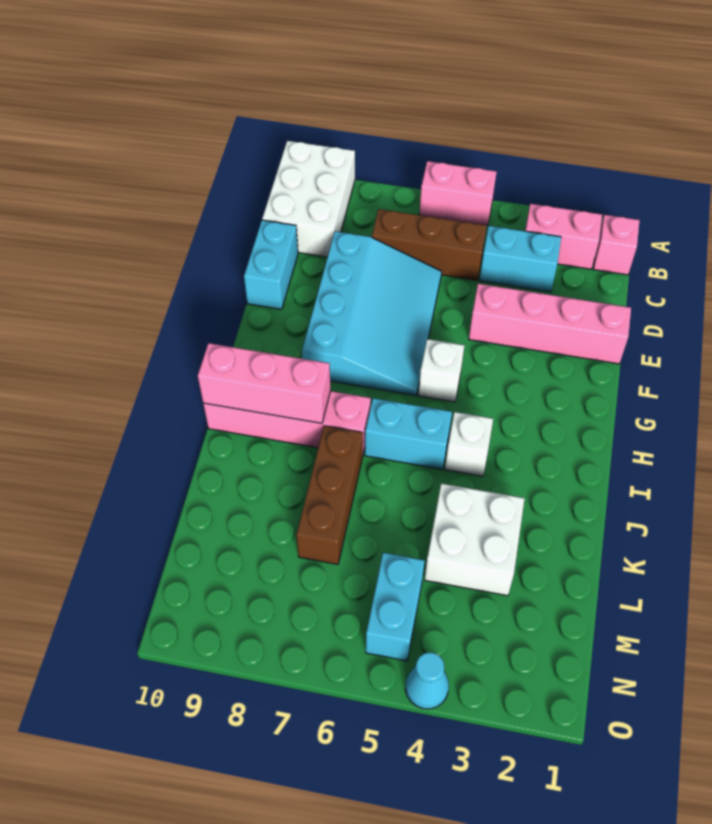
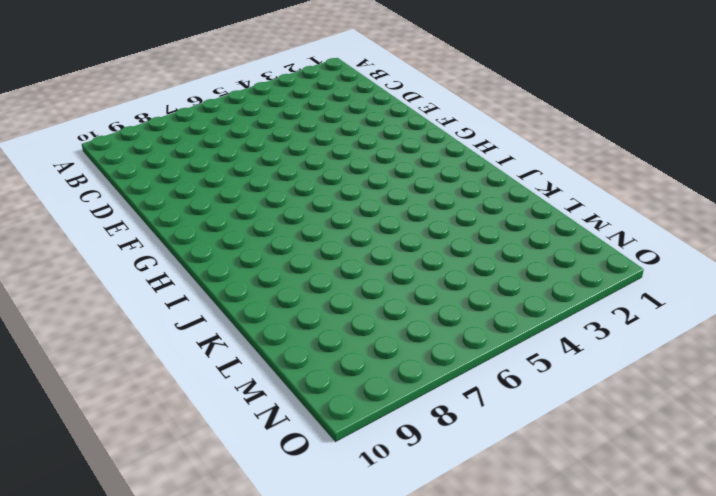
none -> pink 1x2 brick [419,161,496,226]
none -> white 2x3 brick [262,141,355,257]
none -> pink 1x1 brick [593,215,640,275]

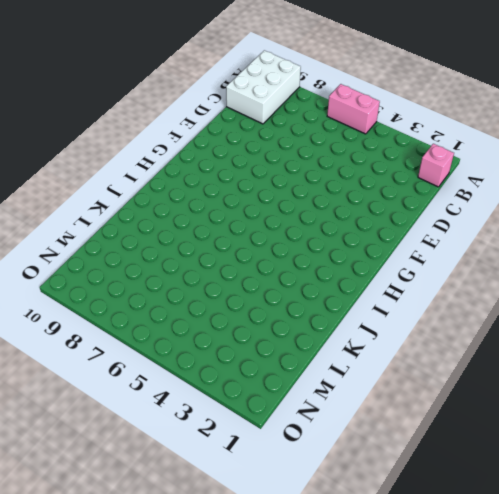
none -> pink 1x2 brick [525,204,602,269]
none -> cyan 1x2 brick [480,226,561,292]
none -> brown 1x3 brick [372,209,487,280]

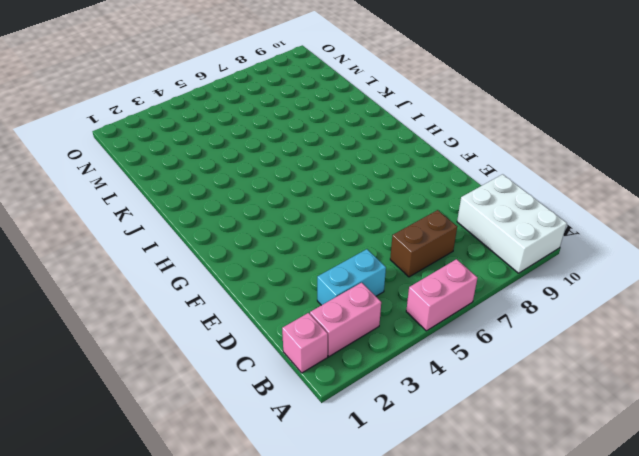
brown 1x2 brick [390,210,457,277] -> brown 1x3 brick [372,209,487,280]
none -> cyan 3x4 slope [302,231,442,395]
none -> cyan 1x2 brick [244,220,298,309]
none -> pink 1x4 brick [469,284,631,364]

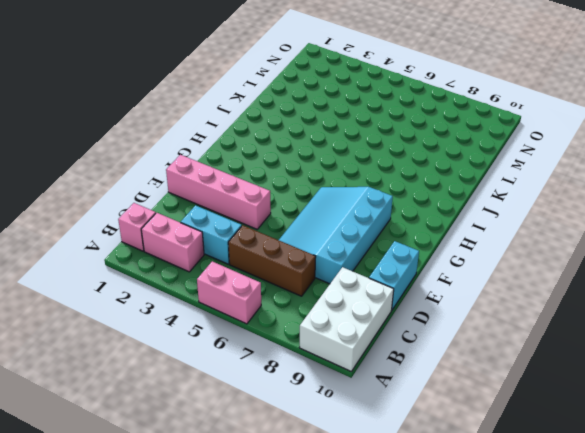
none -> white 1x1 brick [418,339,464,402]
none -> white 1x1 brick [445,412,493,476]
none -> cyan 1x2 brick [365,398,452,469]

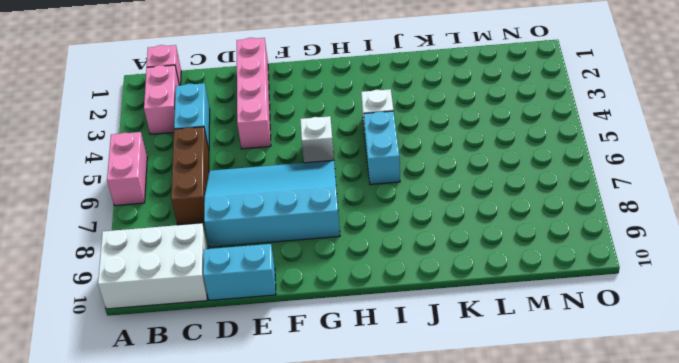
none -> pink 1x4 brick [203,391,371,453]
none -> brown 1x3 brick [296,426,363,564]
none -> white 2x2 brick [425,483,525,596]

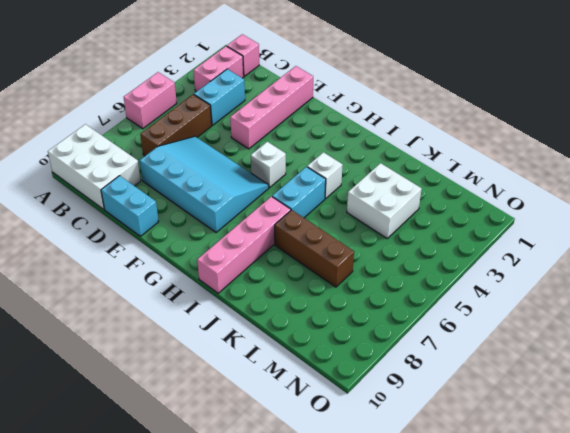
none -> cyan 1x2 brick [366,553,425,661]
none -> cyan 1x1 cone [405,652,449,709]
none -> pink 1x3 brick [198,343,331,423]

